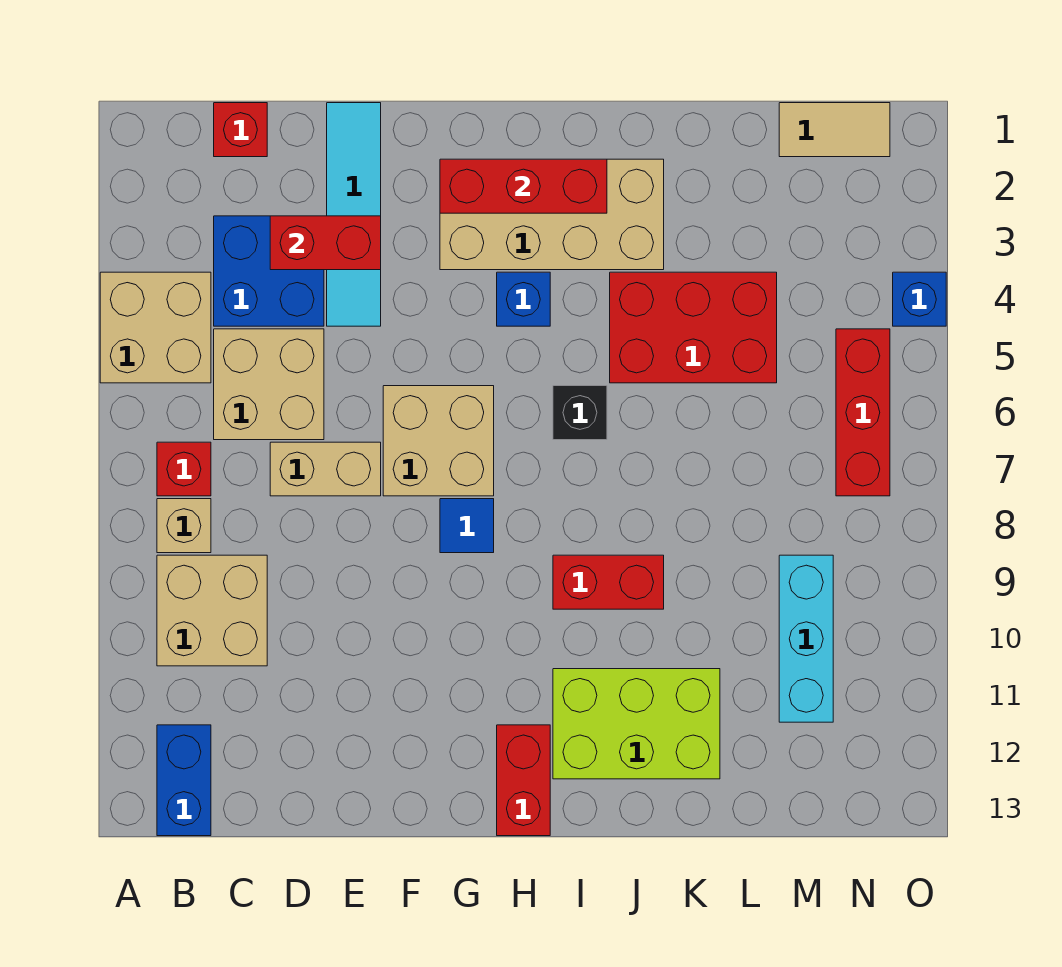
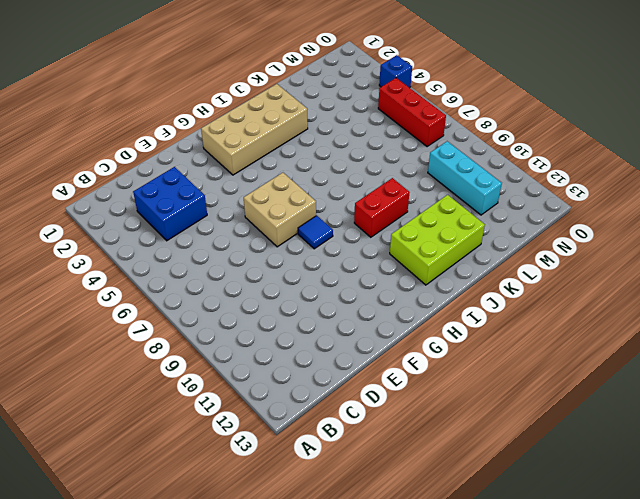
none -> tan 2x2 brick [100,272,211,383]
none -> red 1x1 brick [157,442,211,496]
none -> tan 1x1 brick [157,499,211,553]

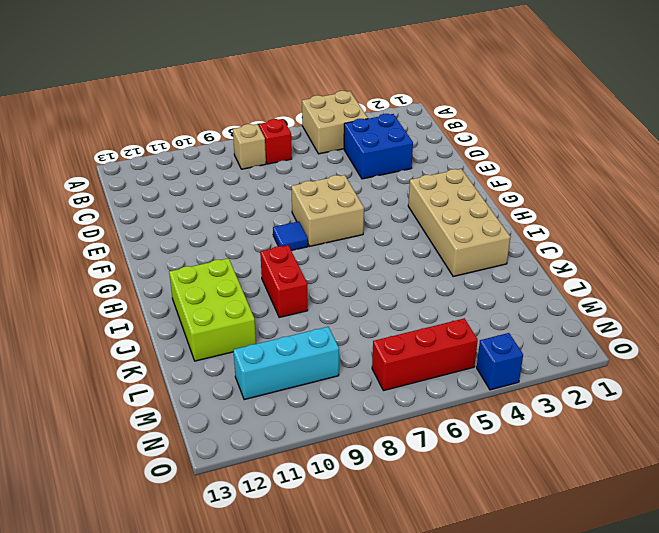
none -> tan 2x2 brick [157,555,267,666]
none -> blue 1x2 brick [157,725,211,836]
none -> red 1x1 brick [214,103,267,157]

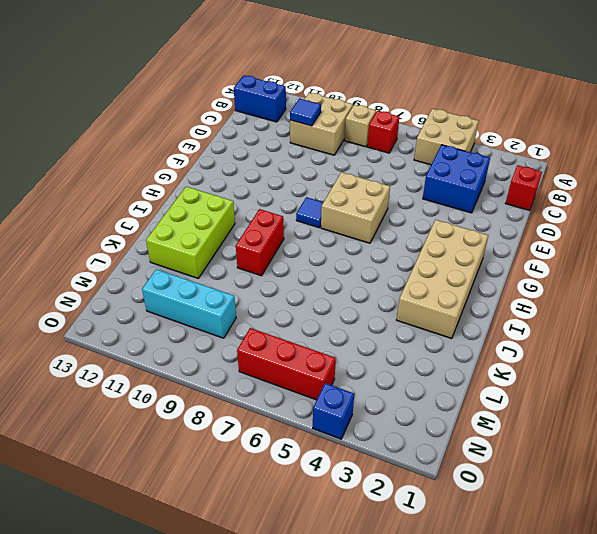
blue 1x1 tile [290,99,321,126] -> none
none -> tan 2x2 brick [214,329,324,440]
none -> tan 1x2 brick [270,442,381,496]
none -> cyan 1x4 tile [327,103,381,326]

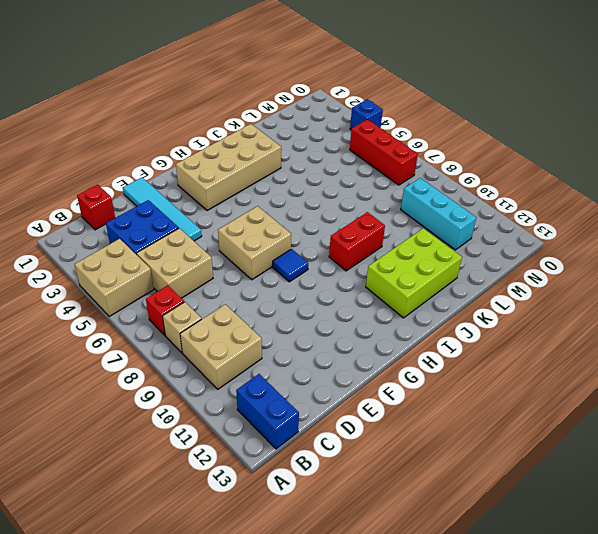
none -> tan 1x2 brick [270,442,381,496]
none -> blue 1x1 brick [497,272,550,326]
none -> red 1x2 brick [497,725,550,836]

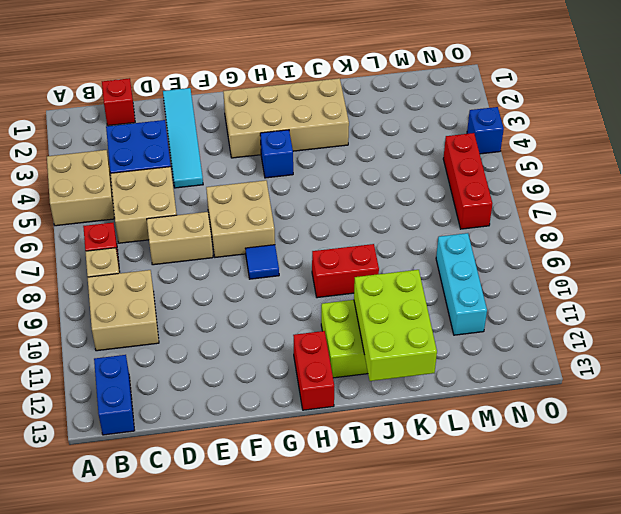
lime 2x3 brick [354,270,437,381] -> none
none -> black 1x1 brick [553,386,607,440]
none -> red 2x3 brick [610,272,777,383]
none -> tan 1x2 tile [779,103,890,157]

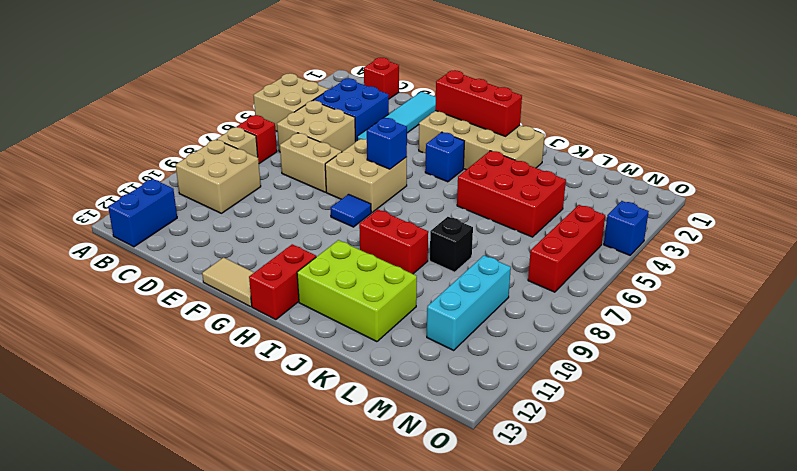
tan 1x2 tile [202,257,254,307] -> tan 1x2 tile moved to [779,103,890,157]
blue 1x1 brick [367,118,407,169] -> none
black 1x1 brick [430,217,473,272] -> black 1x1 brick moved to [553,386,607,440]
none -> red 1x2 brick [270,216,381,270]

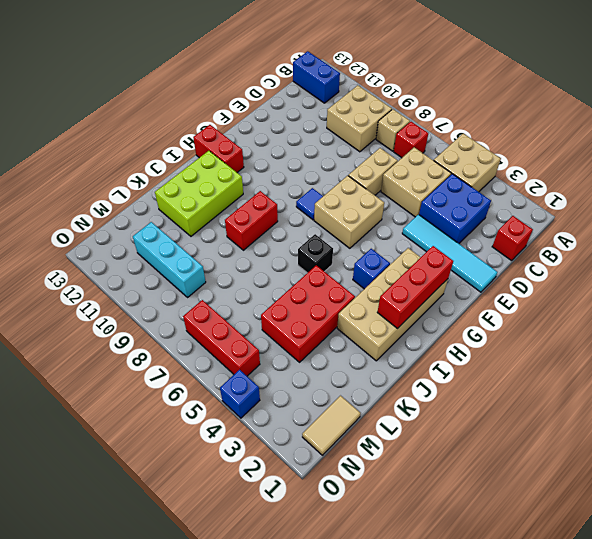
none -> red 1x2 brick [270,216,381,270]

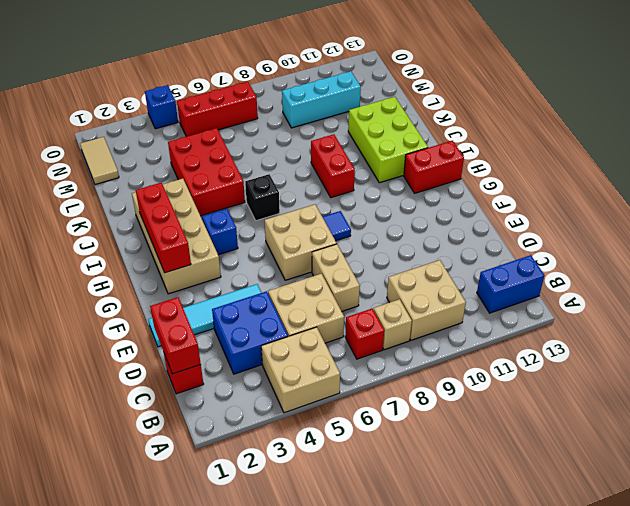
red 1x2 brick [150,297,201,374] -> red 1x2 brick moved to [270,216,381,270]

